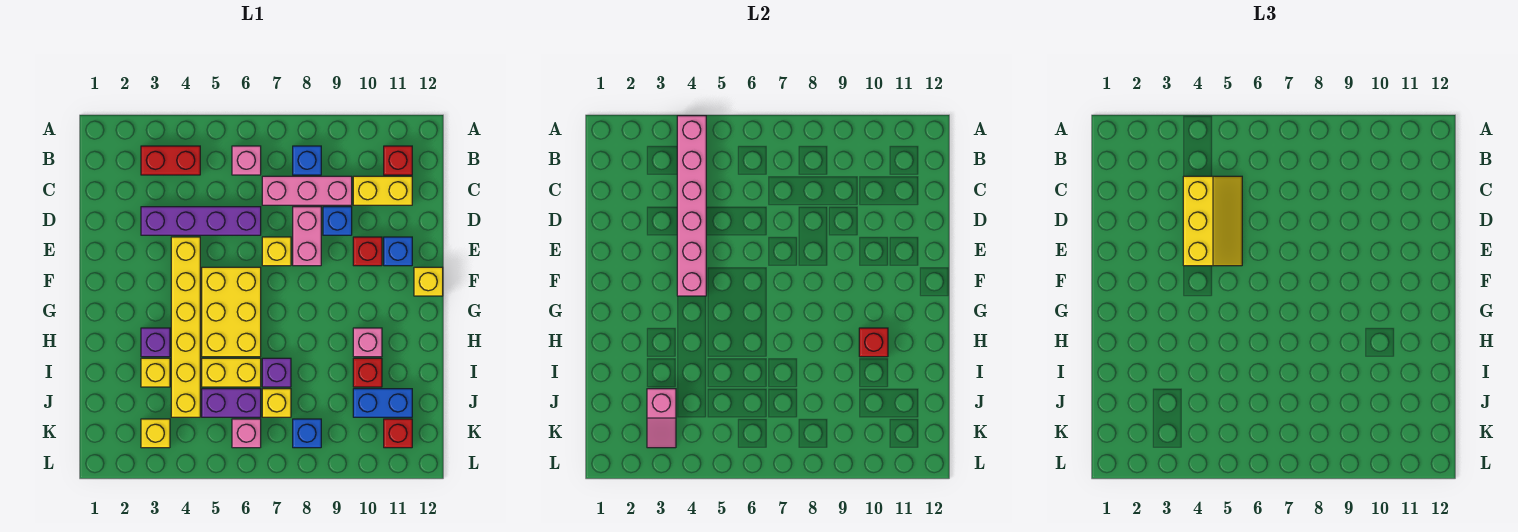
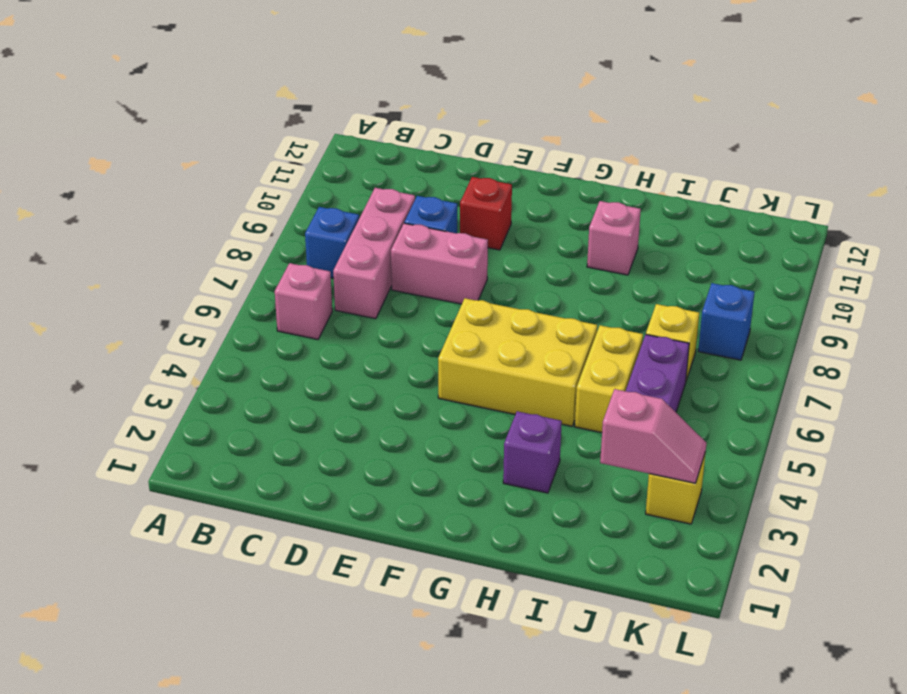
none -> red 1x2 brick [141,146,200,175]
none -> red 1x1 brick [384,146,412,175]
none -> yellow 1x2 brick [353,176,412,205]
none -> purple 1x4 brick [141,207,261,235]

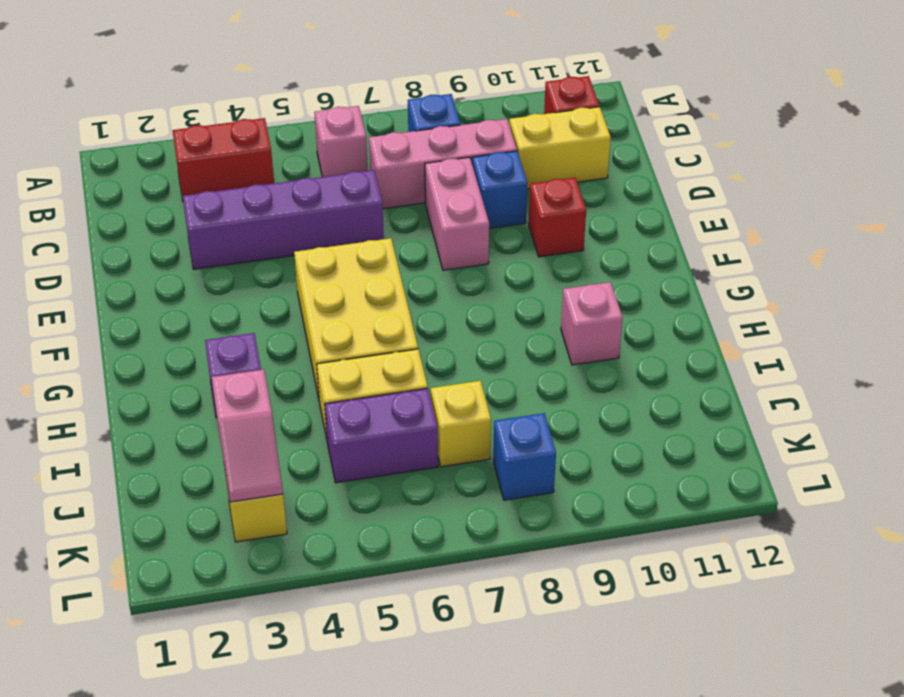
none -> yellow 1x6 brick [171,237,200,417]
none -> yellow 1x1 brick [262,237,291,266]
none -> blue 1x1 brick [384,237,412,266]
none -> yellow 1x1 brick [414,267,443,296]

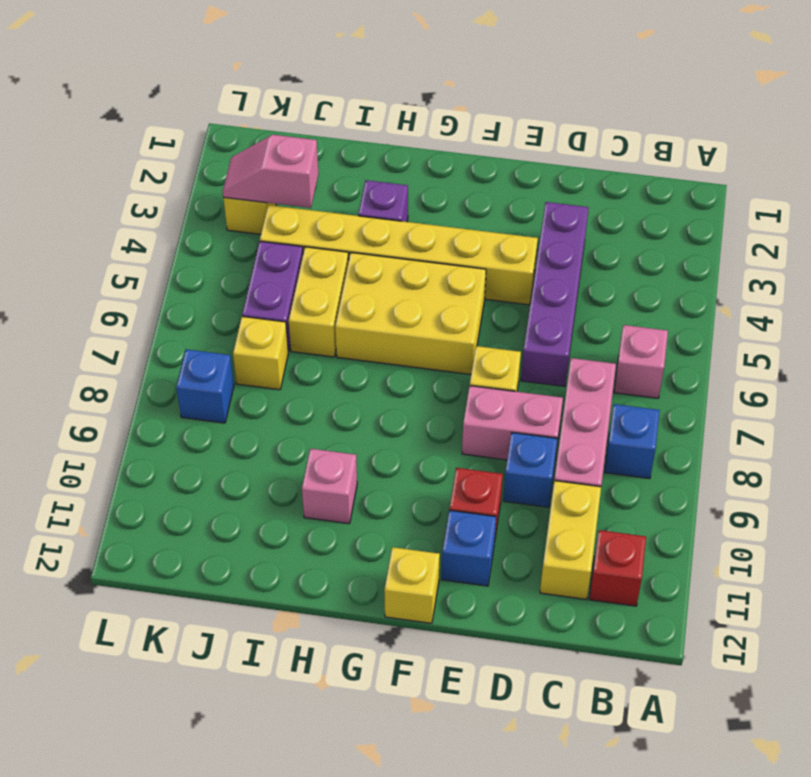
none -> red 1x2 brick [141,146,200,175]
none -> yellow 1x1 brick [141,358,170,387]
none -> purple 1x1 brick [262,358,291,387]
none -> red 1x1 brick [353,358,382,387]

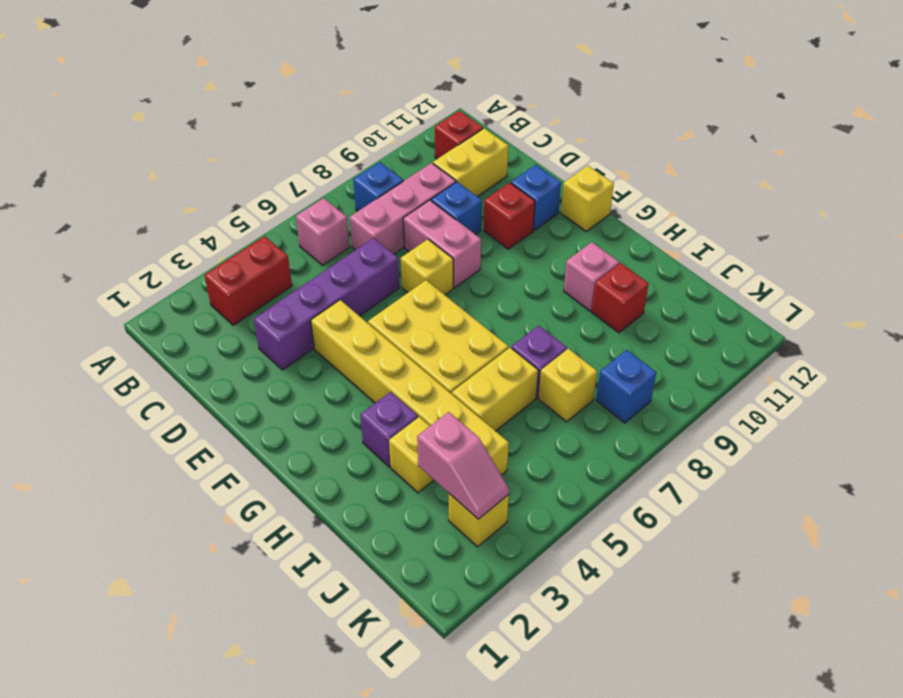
none -> purple 1x2 brick [202,389,261,417]
none -> blue 1x2 brick [353,389,412,417]
none -> pink 1x1 brick [232,419,261,448]
none -> red 1x1 brick [384,419,412,448]

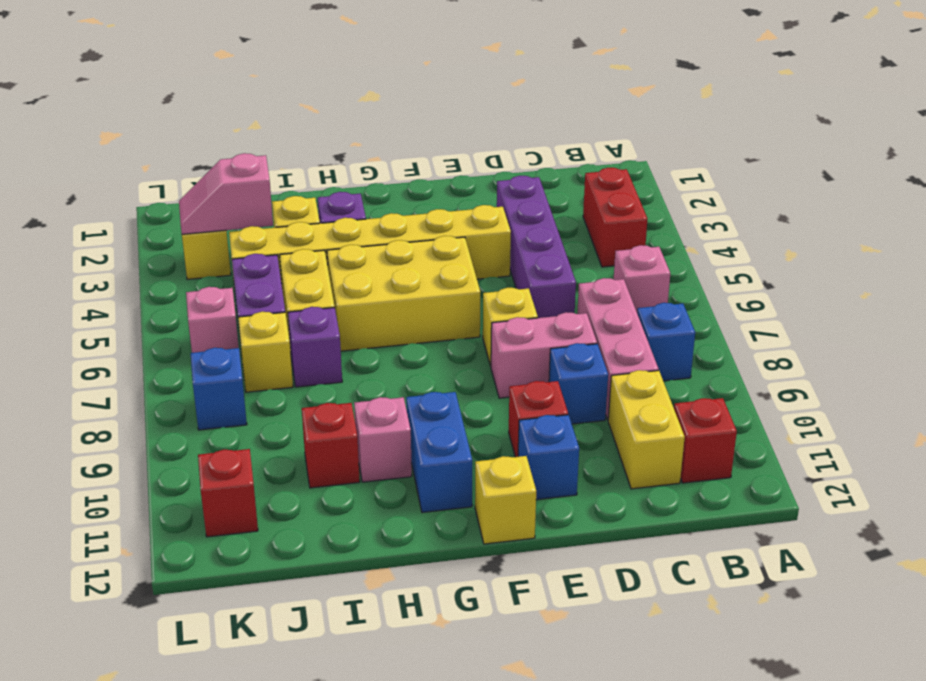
blue 1x2 brick [406,392,472,513] -> blue 1x2 brick moved to [353,389,412,417]
none -> pink 1x6 brick [677,116,706,296]
none -> red 1x1 brick [859,328,888,357]
none -> yellow 2x3 slope [1183,176,1242,266]

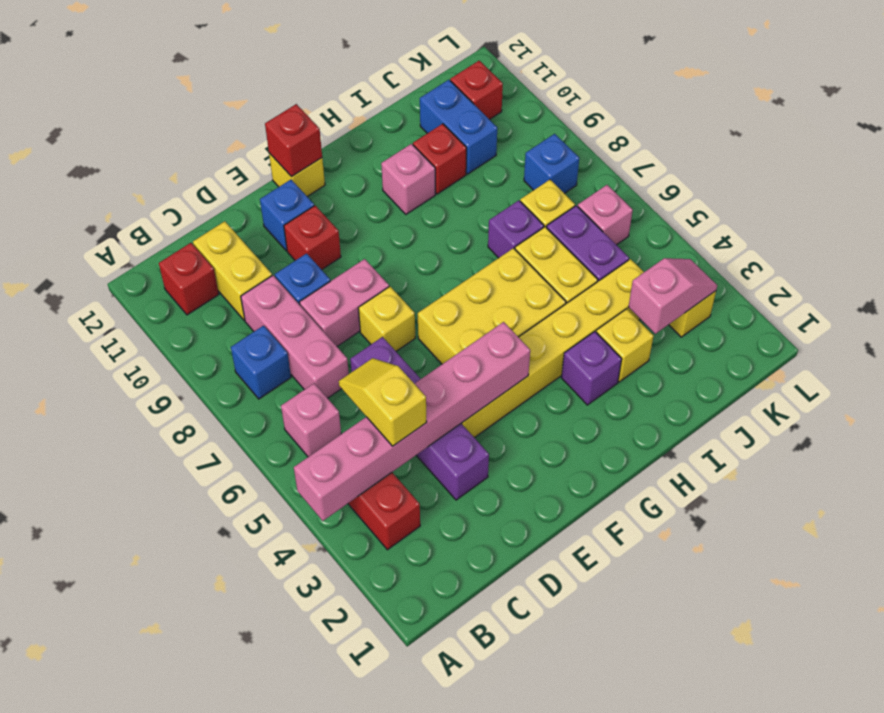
yellow 1x2 slope [339,358,427,446] -> yellow 2x3 slope [1183,176,1242,266]
red 1x1 brick [265,104,322,177] -> red 1x1 brick moved to [859,328,888,357]

